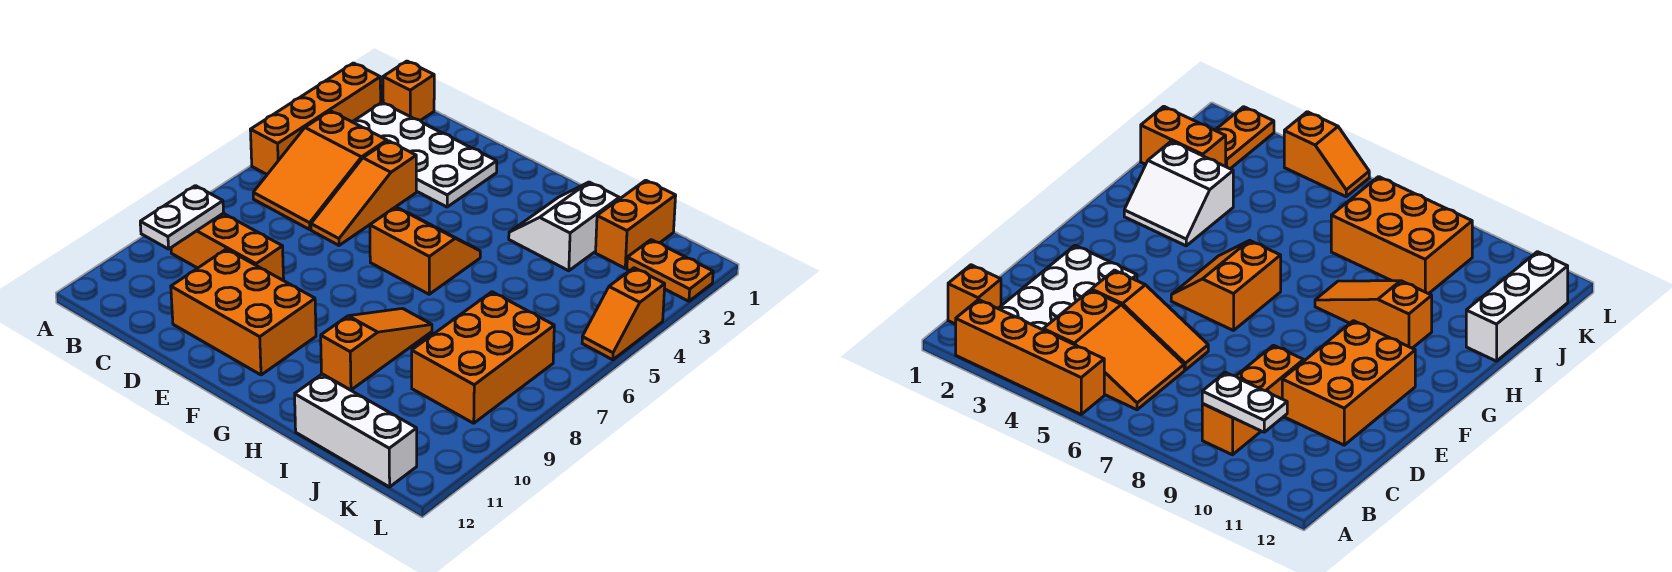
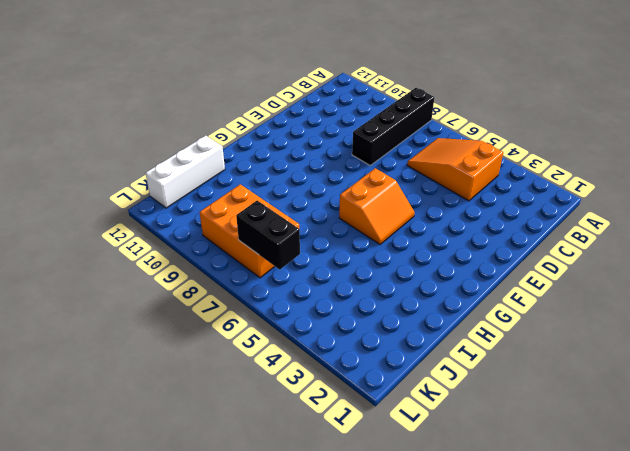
black 1x4 brick [352,88,434,165] -> none
black 1x2 brick [236,200,300,270] -> none
none -> orange 1x4 brick [250,63,381,174]
none -> orange 1x1 brick [383,61,434,121]
none -> white 2x4 plate [353,103,497,207]

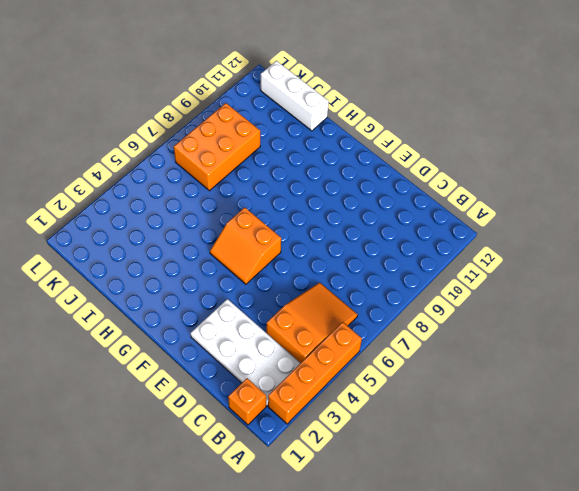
none -> orange 1x3 brick [171,213,284,281]
none -> orange 1x3 slope [311,141,416,245]
none -> orange 2x3 brick [171,249,316,375]

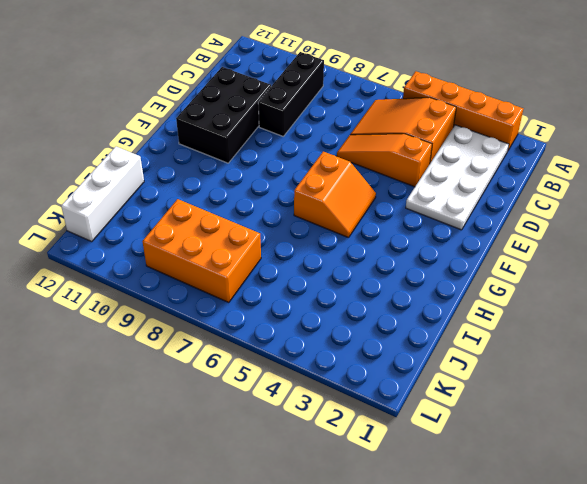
black 1x3 brick [258,52,324,136] -> orange 1x3 brick [171,213,284,281]
black 2x3 brick [176,67,271,163] -> orange 2x3 brick [171,249,316,375]
none -> orange 1x1 brick [383,61,434,121]
none -> white 2x2 slope [509,182,619,271]
none -> orange 1x3 slope [321,308,432,390]

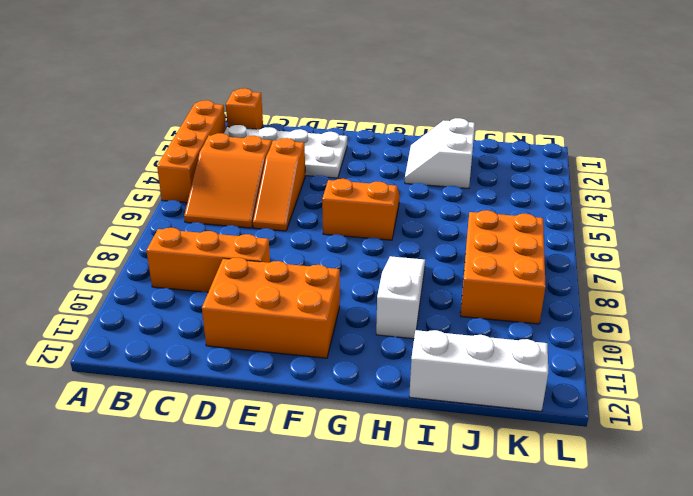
white 1x3 slope [376,256,425,339] -> orange 1x3 slope [321,308,432,390]
none -> orange 1x2 brick [596,180,676,268]
none -> orange 1x2 plate [627,240,713,301]
none -> orange 1x2 slope [582,268,665,360]

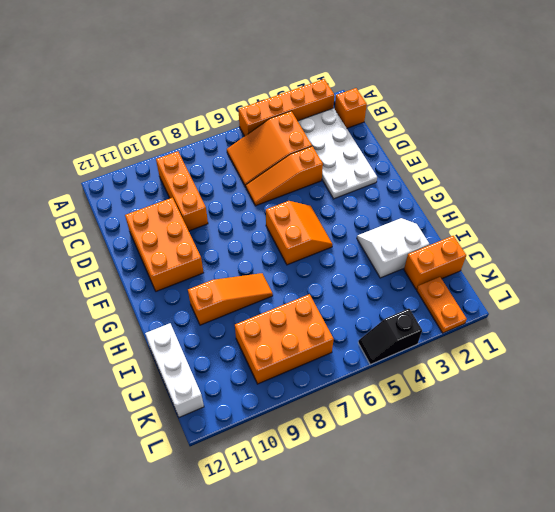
black 1x2 slope [358,309,422,364] -> orange 1x2 slope [582,268,665,360]
none -> white 1x2 plate [140,186,224,249]

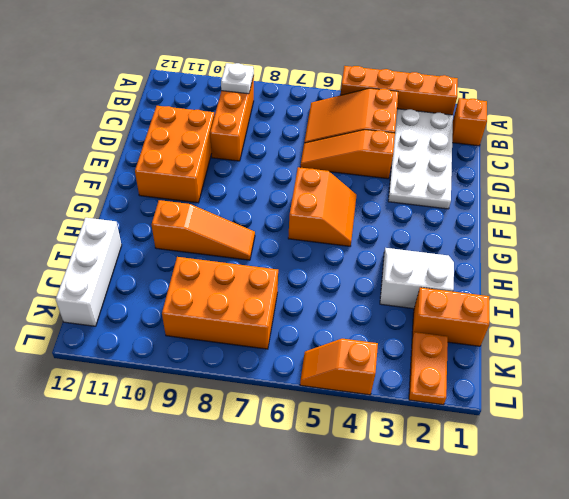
white 1x1 plate [221,63,254,94] -> white 1x2 plate [140,186,224,249]

